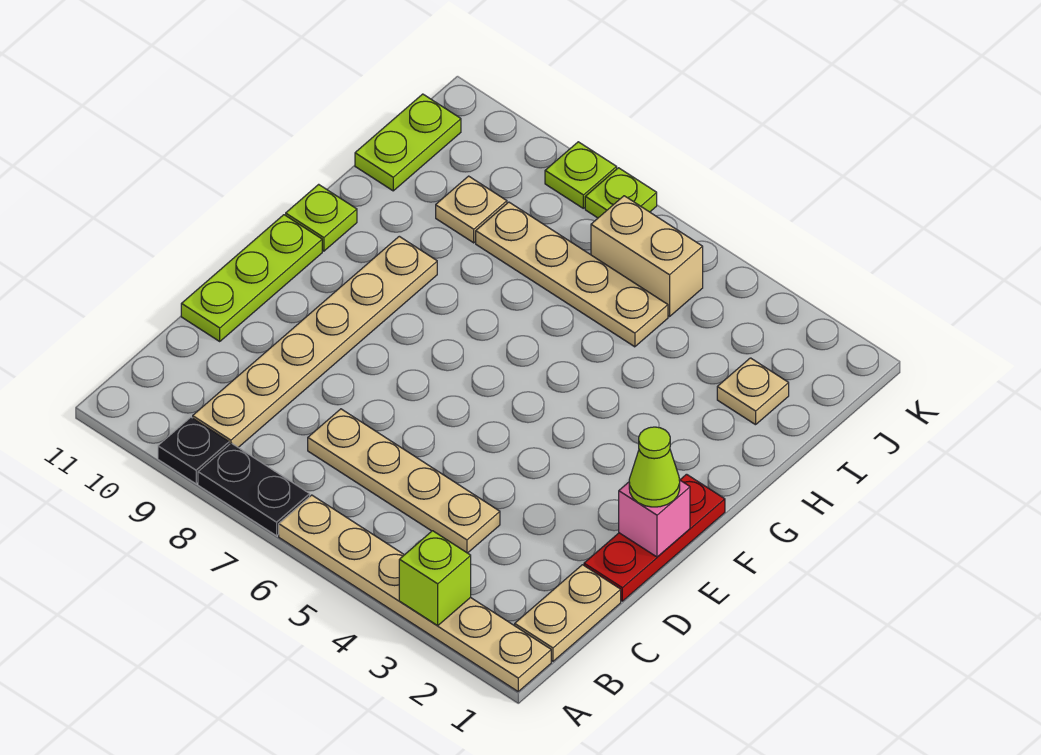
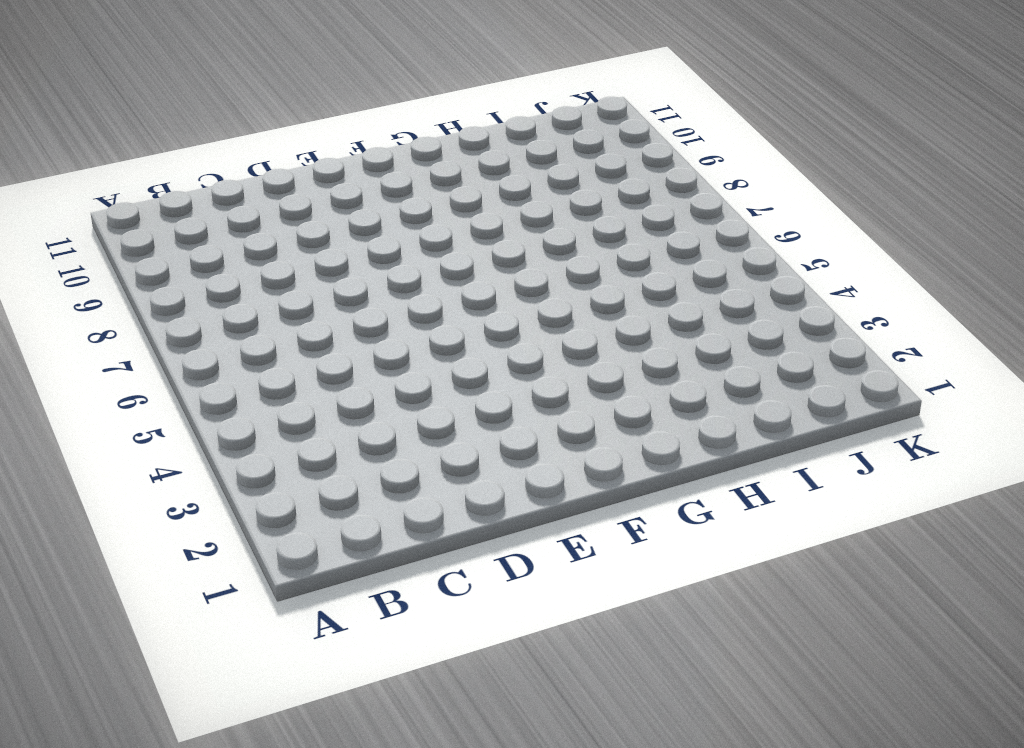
none -> tan 1x6 plate [279,495,551,691]
none -> black 1x2 plate [198,443,310,536]
none -> black 1x1 plate [158,417,229,484]

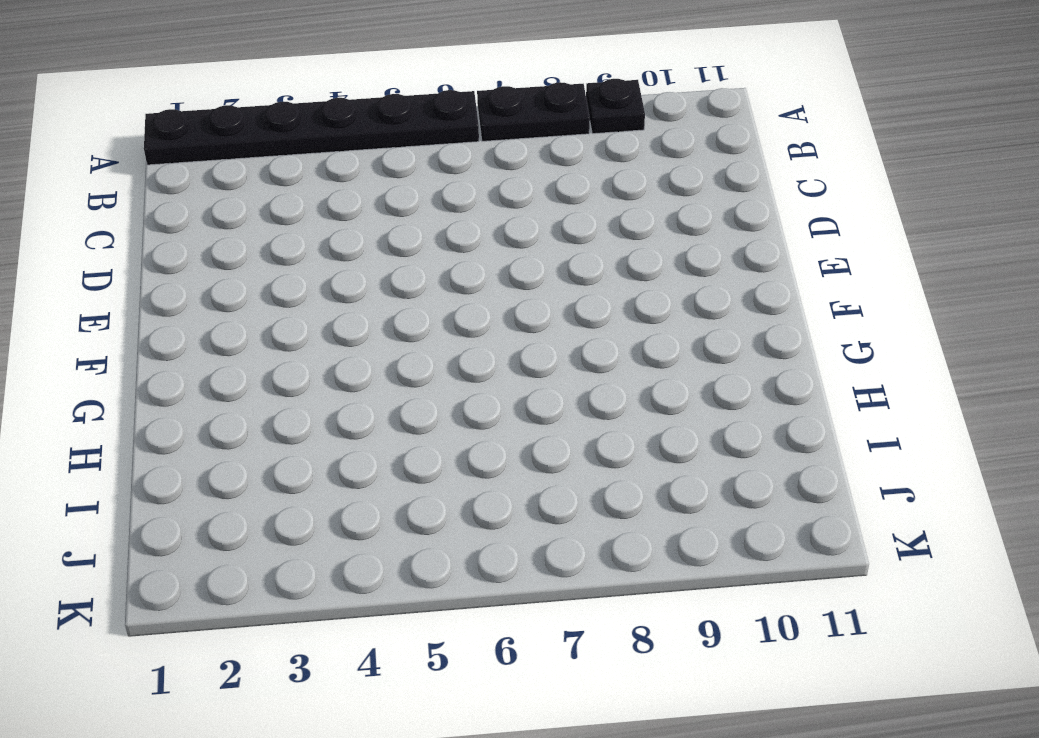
black 1x6 plate [144,90,479,165] -> tan 1x6 plate [279,495,551,691]
none -> tan 1x2 plate [515,565,621,661]
none -> tan 1x6 plate [193,236,437,447]
none -> tan 1x4 plate [308,409,500,553]

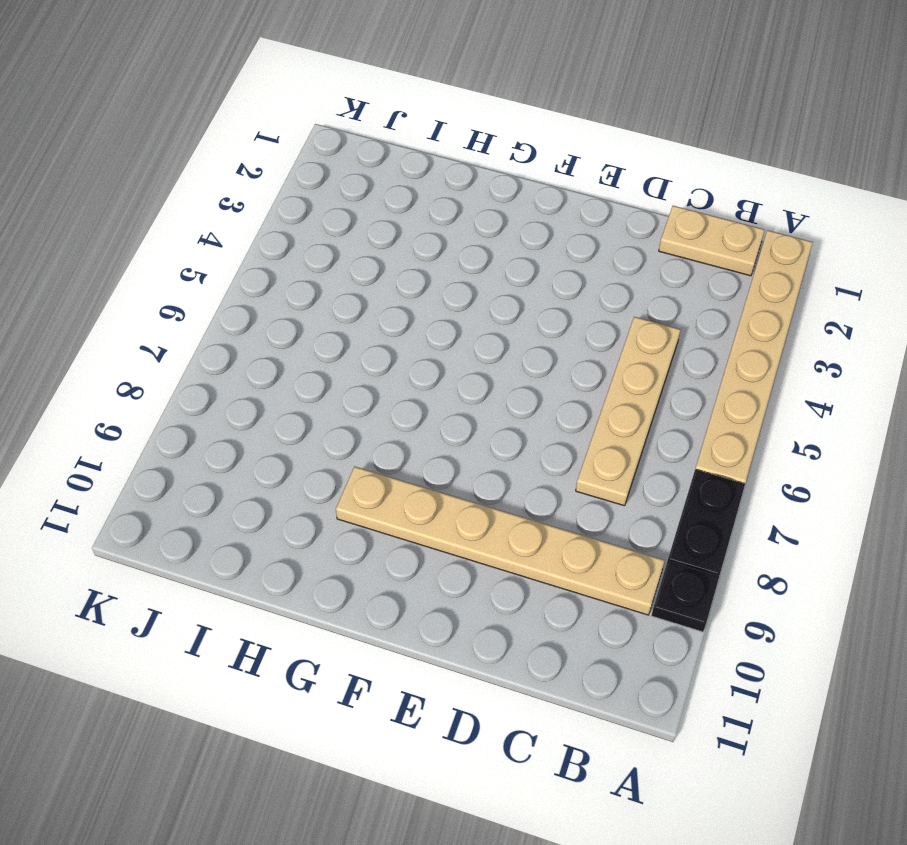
none -> red 1x3 plate [584,474,725,601]
none -> lime 1x3 plate [181,215,322,341]
none -> lime 1x1 plate [286,184,357,251]

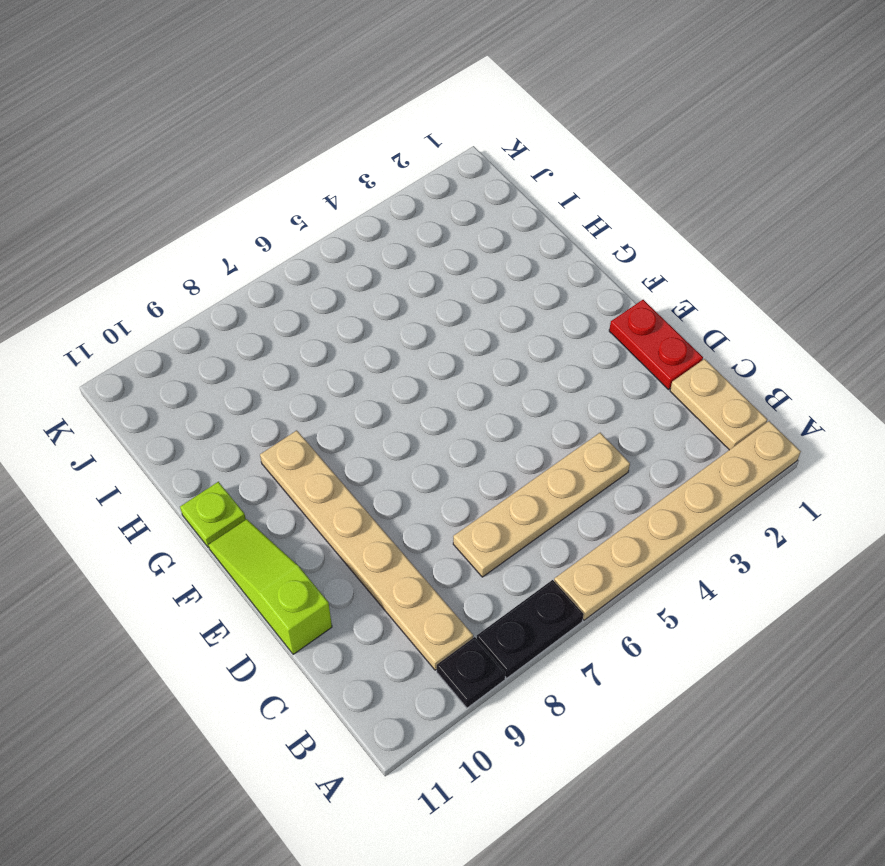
red 1x2 plate [609,300,703,390] -> red 1x3 plate [584,474,725,601]
lime 1x3 slope [208,519,332,654] -> lime 1x3 plate [181,215,322,341]
none -> tan 1x1 plate [717,358,789,425]
none -> tan 1x4 plate [476,202,668,347]
none -> tan 1x1 plate [436,176,507,243]

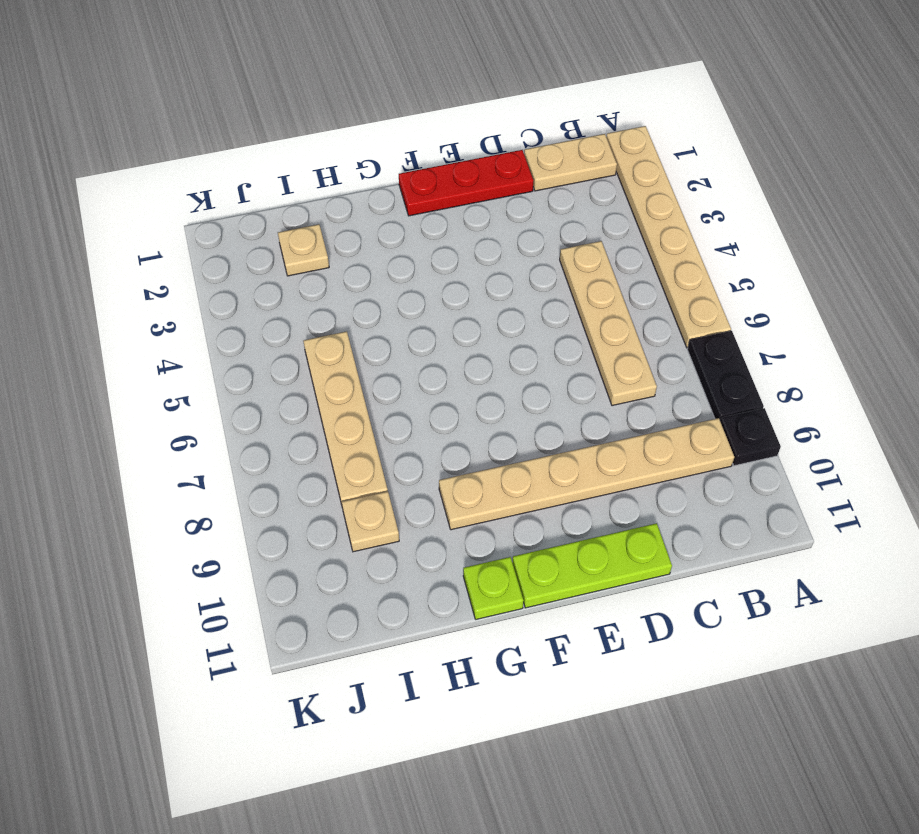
none -> lime 1x2 plate [355,94,461,191]
none -> tan 1x2 brick [591,196,703,317]
none -> lime 1x1 plate [585,168,657,218]

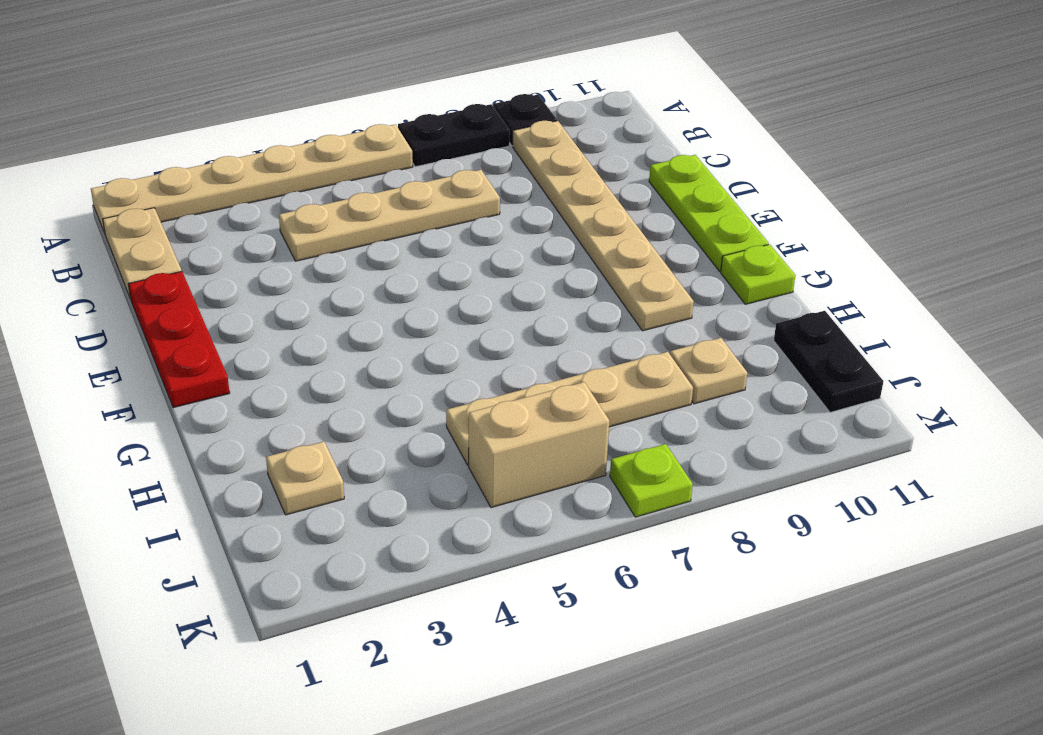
black 1x2 plate [774,311,884,412] -> lime 1x2 plate [355,94,461,191]
none -> lime 1x1 plate [545,142,617,208]
none -> lime 1x1 brick [399,531,471,625]
none -> pink 1x1 brick [619,480,690,557]

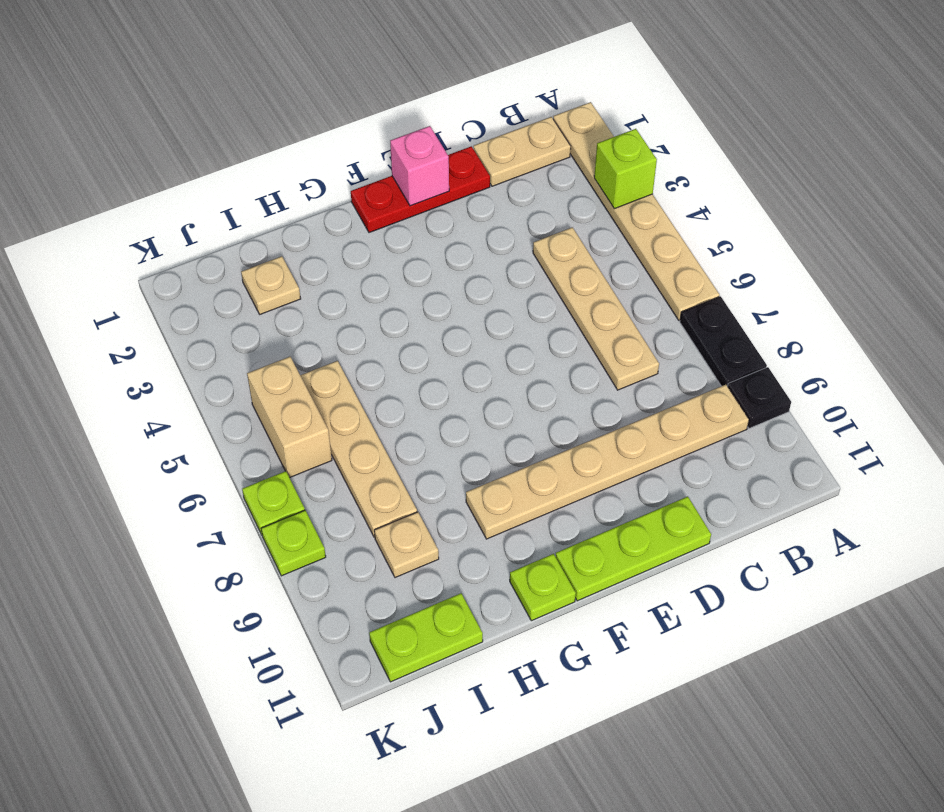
none -> lime 1x1 cone [629,427,680,507]

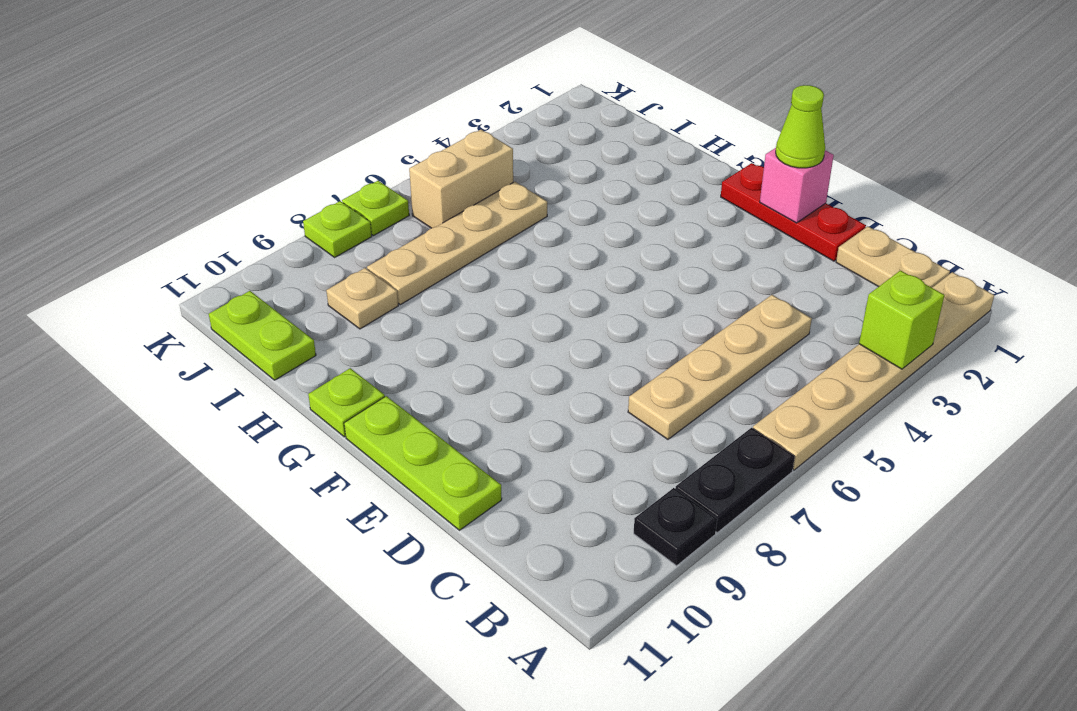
none -> tan 1x6 plate [193,236,437,447]
none -> tan 1x1 plate [717,358,789,425]

